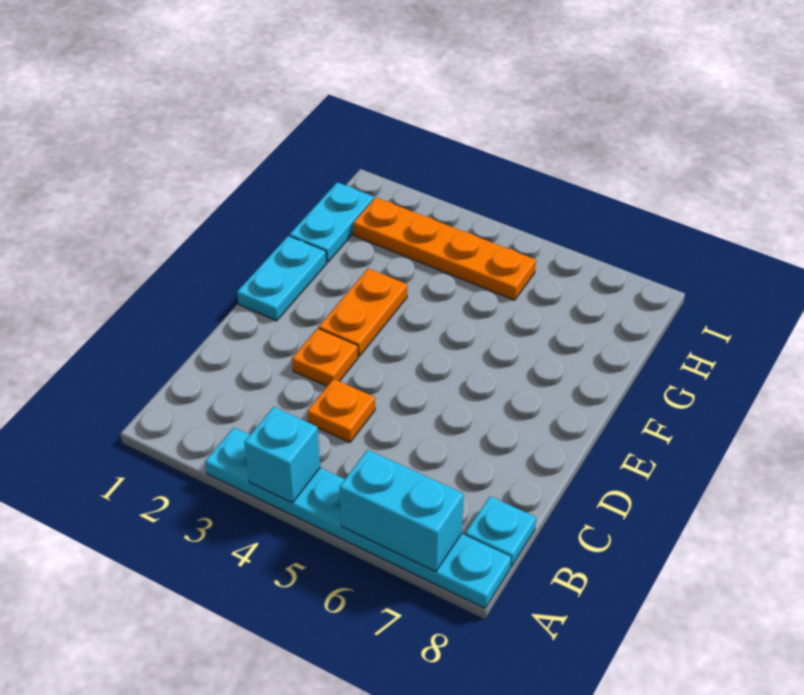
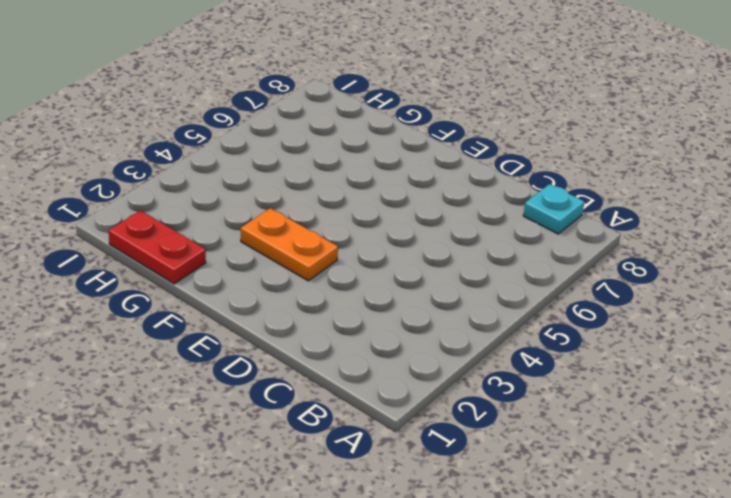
red 1x2 plate [109,211,206,284] -> cyan 1x2 plate [290,182,374,262]
none -> cyan 1x6 plate [205,428,511,608]
none -> orange 1x1 plate [307,379,375,443]

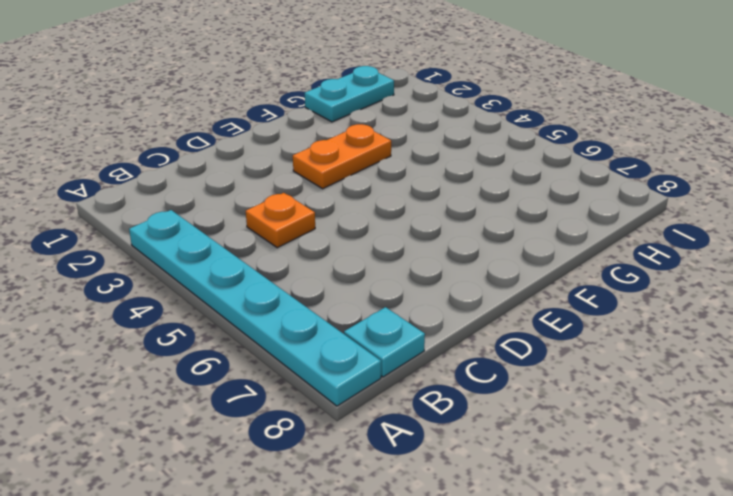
none -> orange 1x1 plate [292,328,358,386]
none -> cyan 1x2 plate [237,236,327,321]

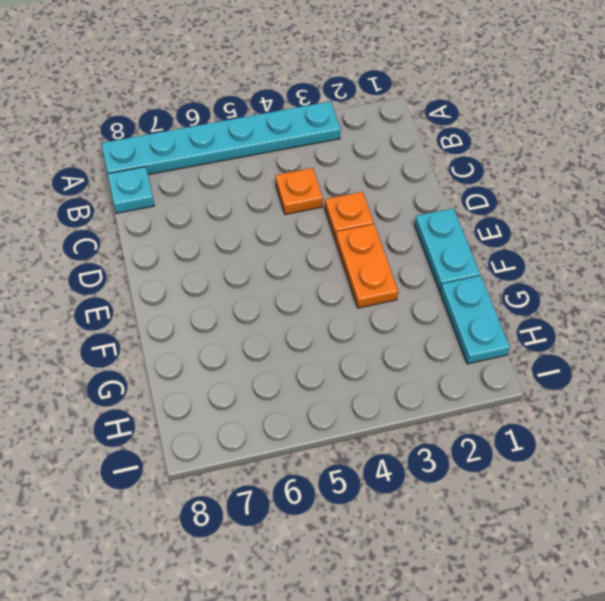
none -> orange 1x4 plate [353,197,536,300]
none -> cyan 1x1 brick [244,407,320,503]

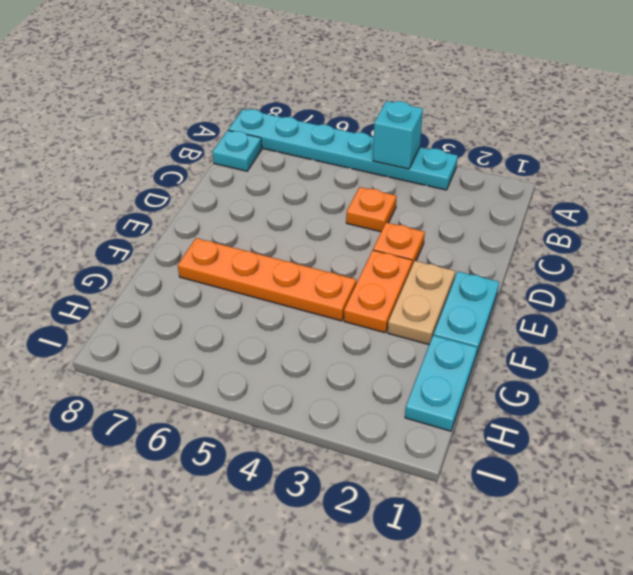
tan 1x2 plate [388,261,455,345] -> none
orange 1x4 plate [178,238,356,321] -> orange 1x4 plate moved to [353,197,536,300]
none -> cyan 1x2 brick [339,450,464,572]

